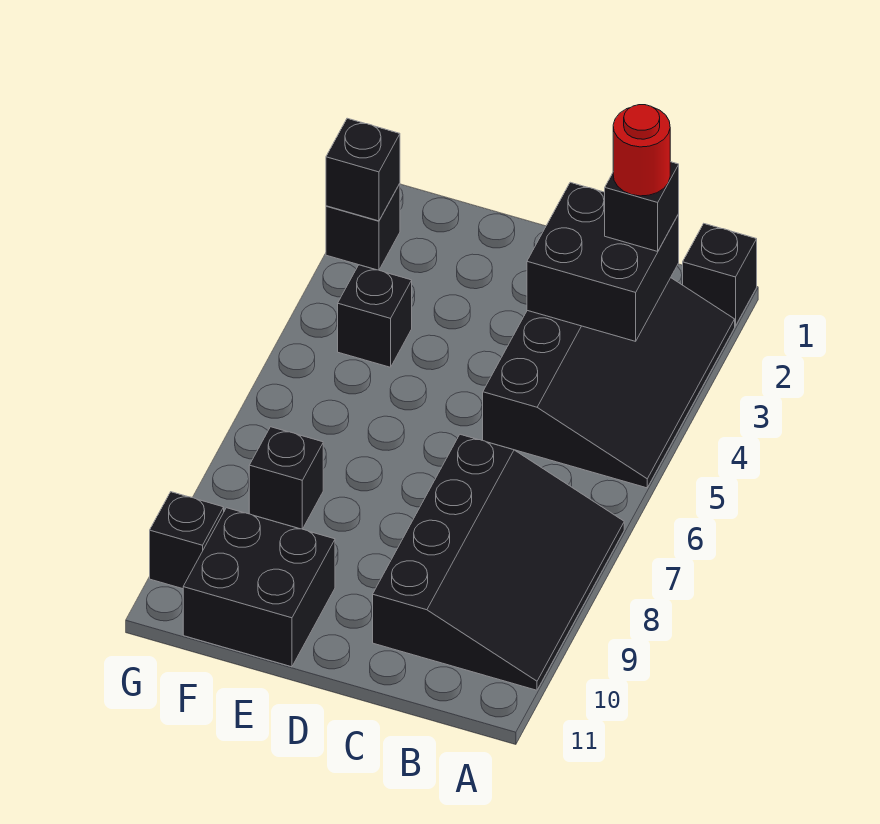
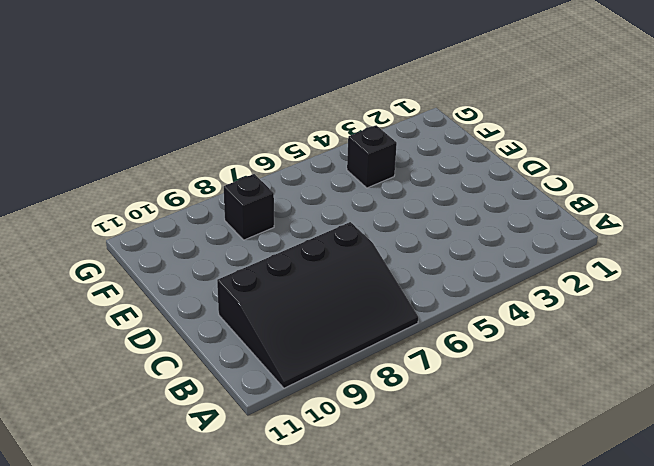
none -> black 1x1 brick [683,224,757,326]
none -> black 3x4 slope [483,278,735,488]
none -> black 2x2 brick [183,508,335,667]

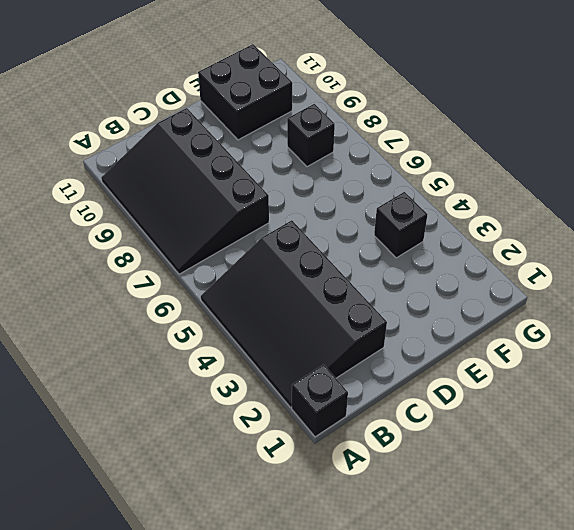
none -> black 1x1 brick [326,184,400,270]
none -> black 1x1 brick [150,492,224,589]
none -> black 2x2 brick [527,182,679,341]

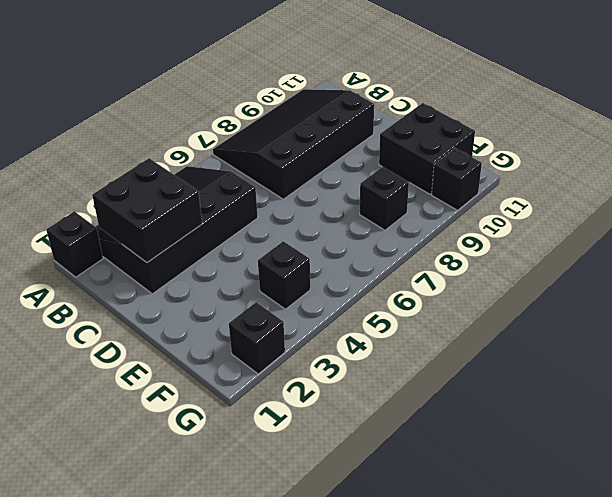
none -> black 1x1 brick [326,118,400,221]
none -> black 1x1 brick [605,162,679,251]
none -> red 1x1 round brick [613,105,670,196]

